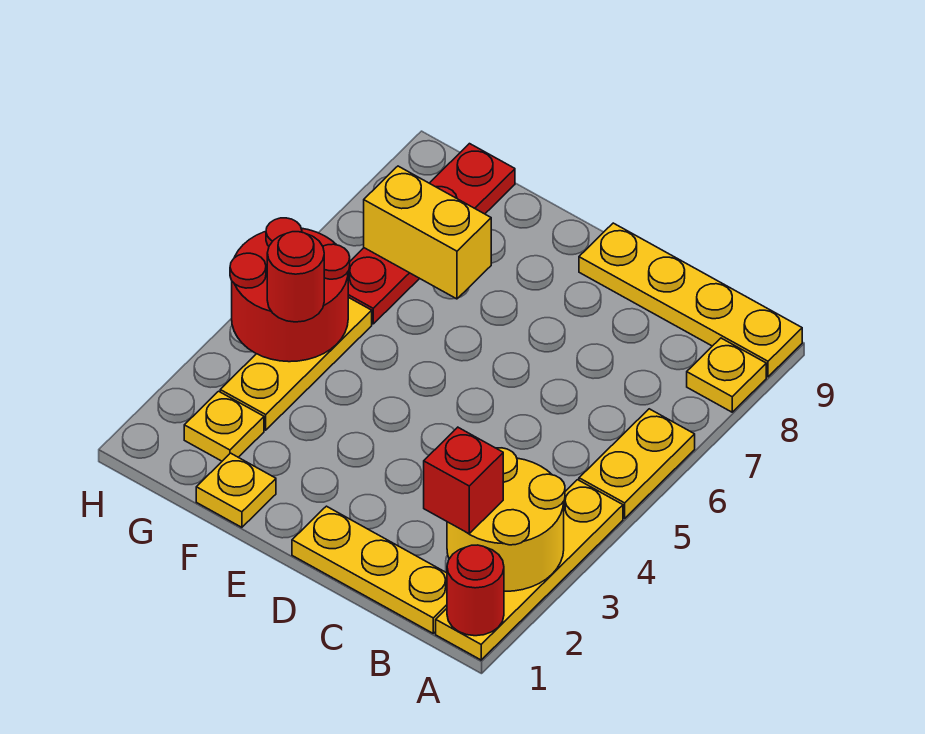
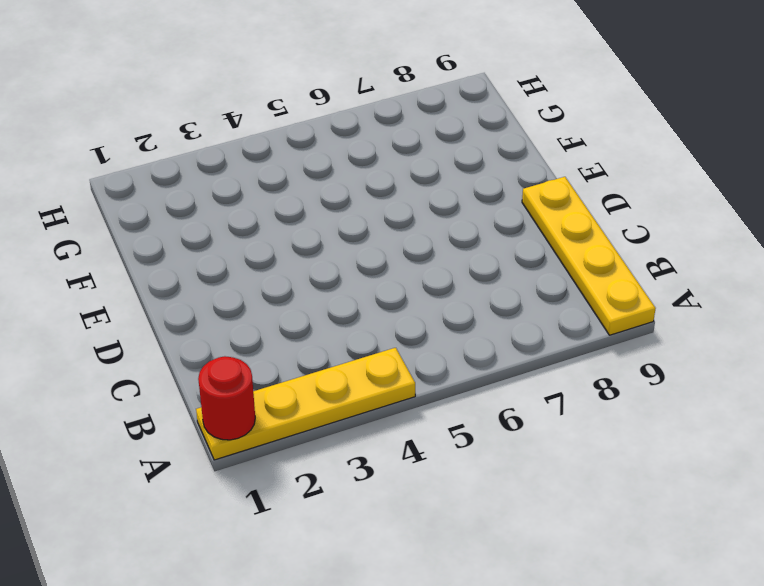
none -> yellow 1x2 plate [579,409,695,518]
none -> yellow 1x1 plate [687,338,766,412]
none -> yellow 1x3 plate [292,506,447,633]

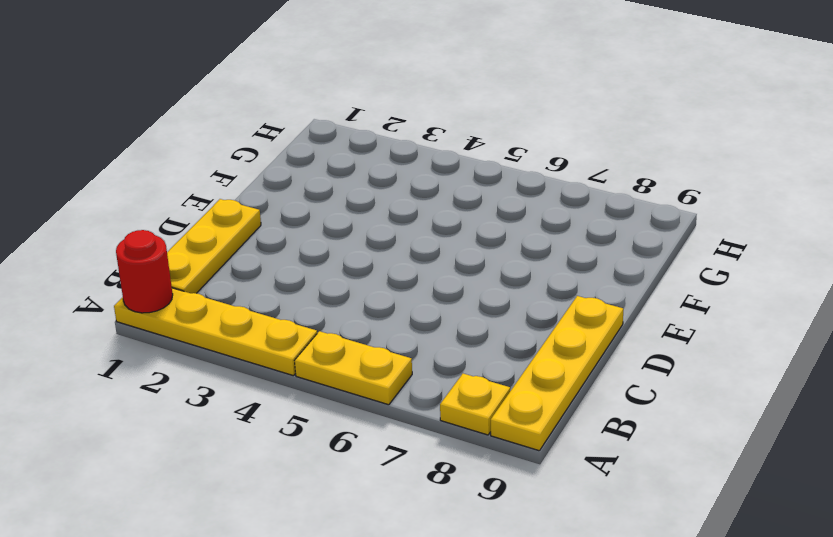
none -> yellow 1x1 plate [196,453,276,527]
none -> yellow 1x1 plate [184,391,264,461]
none -> yellow 1x3 plate [220,297,372,430]

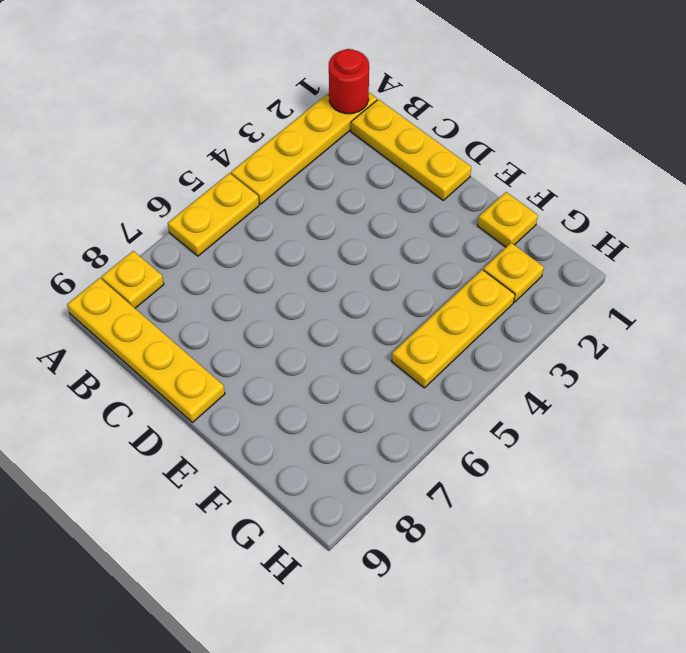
none -> red 1x4 plate [348,144,515,324]
none -> yellow 2x2 round brick [447,448,565,591]
none -> yellow 1x2 brick [364,166,491,299]

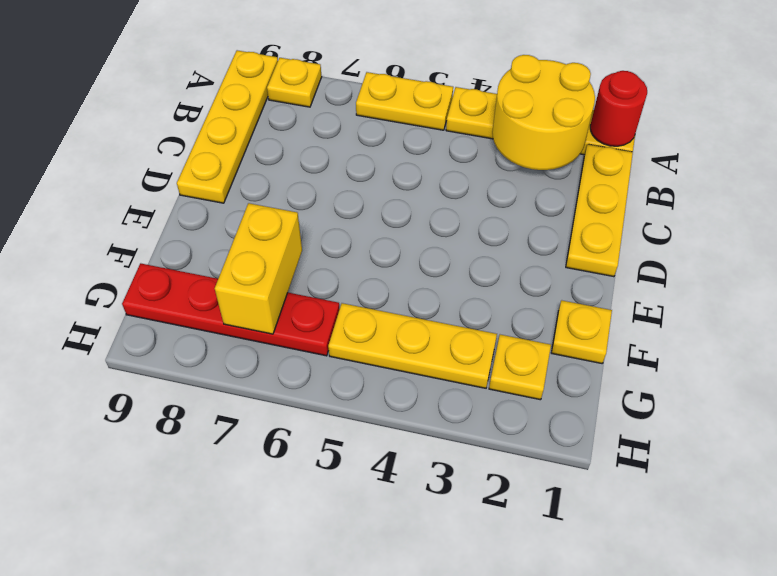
none -> red 2x2 round brick [230,218,350,362]
none -> red 1x1 brick [424,427,503,534]
none -> red 1x1 round brick [267,232,324,322]

